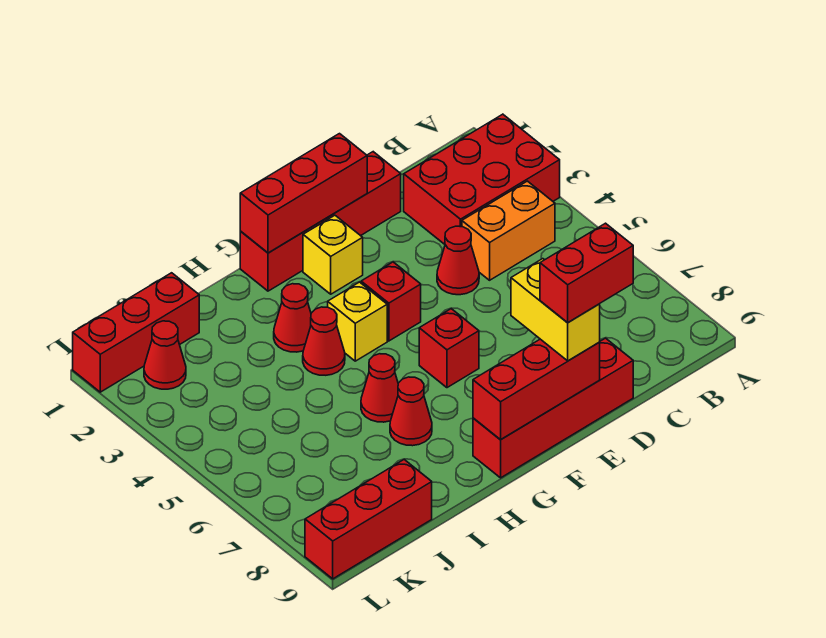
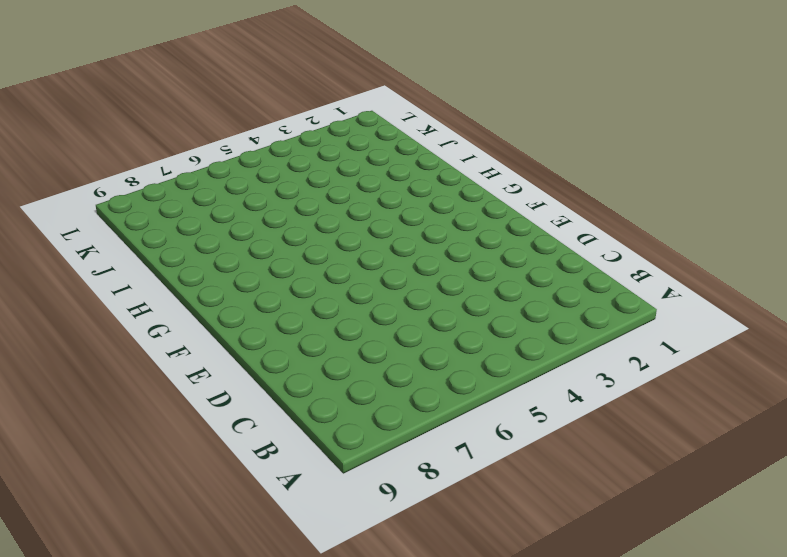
none -> red 2x3 brick [404,114,560,244]
none -> orange 1x2 brick [462,181,555,280]
none -> red 1x4 brick [240,152,401,291]

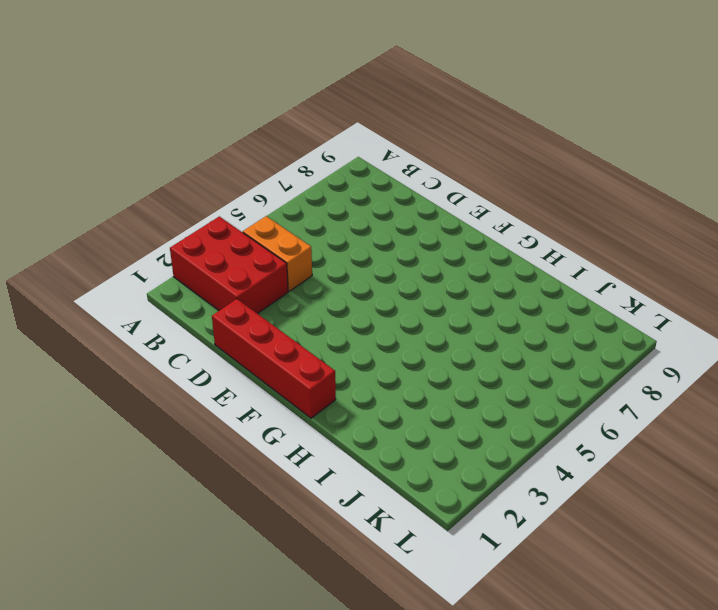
none -> red 1x1 cone [437,226,479,295]
none -> red 1x4 brick [473,338,633,478]
none -> yellow 1x1 brick [303,215,363,294]

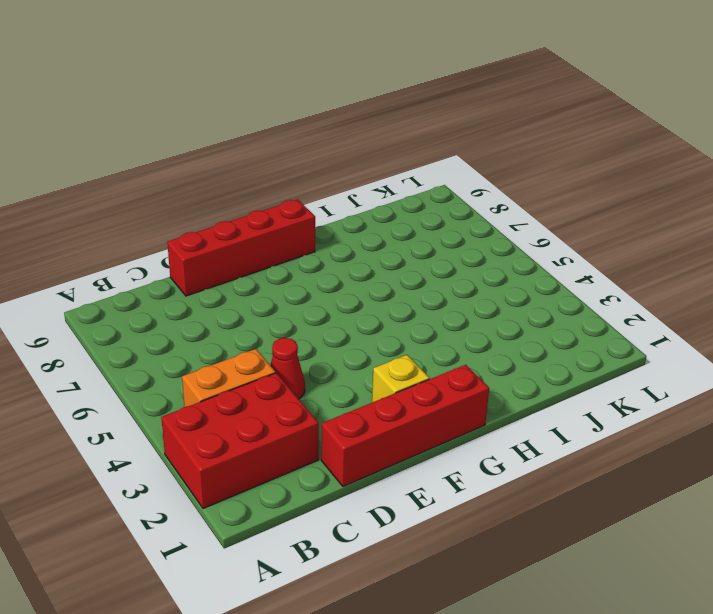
none -> red 1x1 brick [361,262,421,341]
none -> red 1x1 brick [419,309,479,388]
none -> yellow 1x1 brick [328,282,387,361]

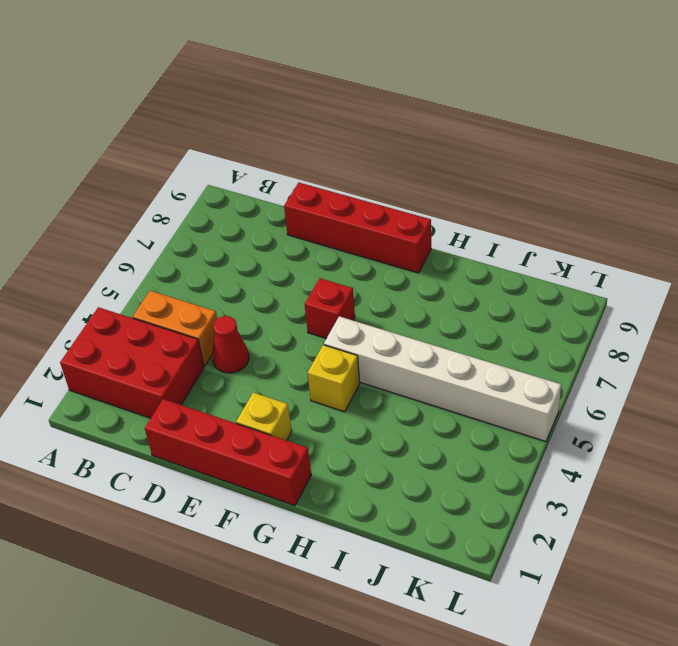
white 1x6 brick [324,316,561,442] -> none
none -> red 1x1 brick [361,262,421,341]
none -> red 1x1 cone [274,284,311,352]
none -> red 1x1 cone [303,307,345,375]

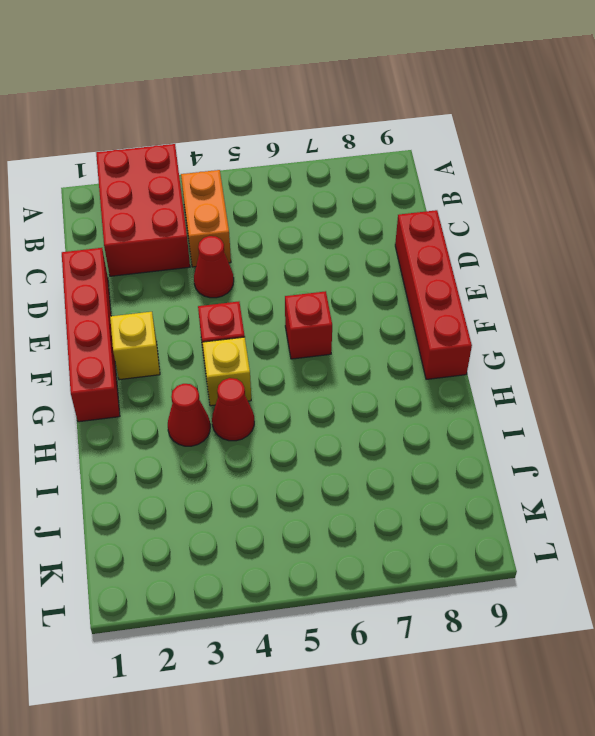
none -> red 1x1 cone [361,354,398,422]
none -> red 1x1 cone [390,377,432,446]
none -> red 1x3 brick [73,273,199,392]

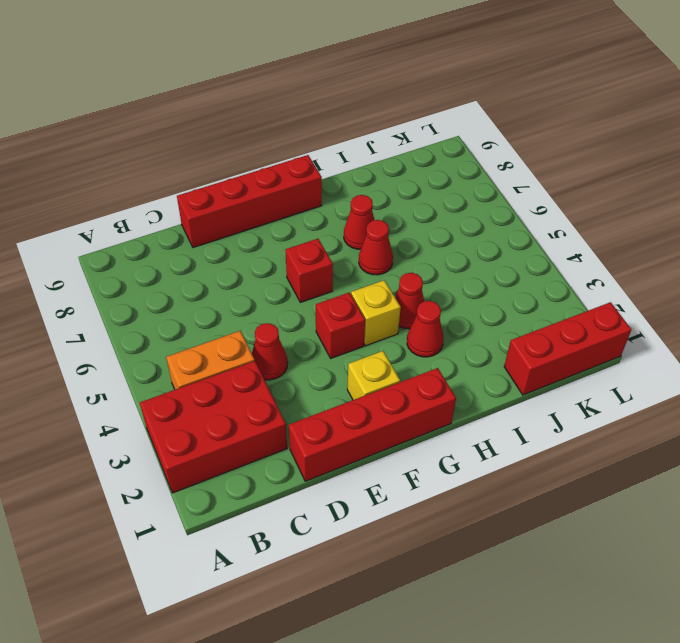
none -> red 1x3 brick [305,460,432,579]
none -> red 1x1 cone [144,321,186,389]
none -> red 1x3 brick [240,134,367,253]

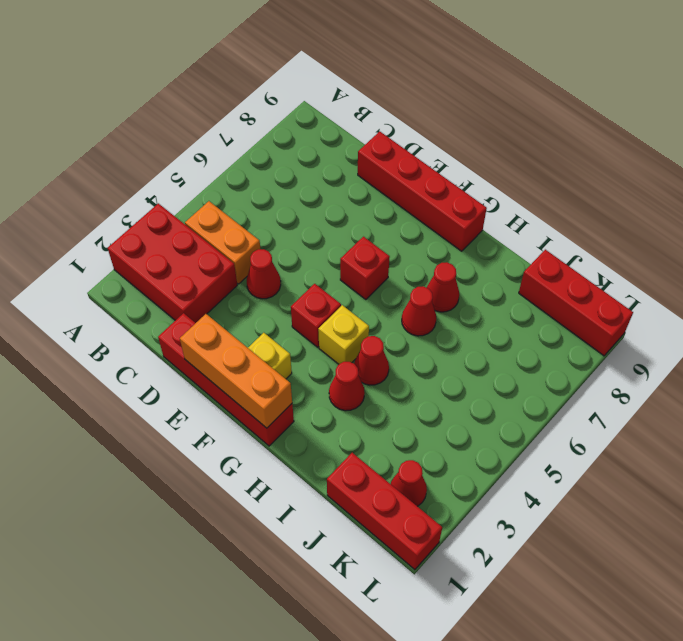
orange 1x3 brick [180,314,292,428] -> red 1x3 brick [240,134,367,253]
none -> red 1x3 brick [473,339,600,439]
none -> yellow 1x2 brick [511,259,600,361]
none -> red 1x2 brick [540,223,633,323]

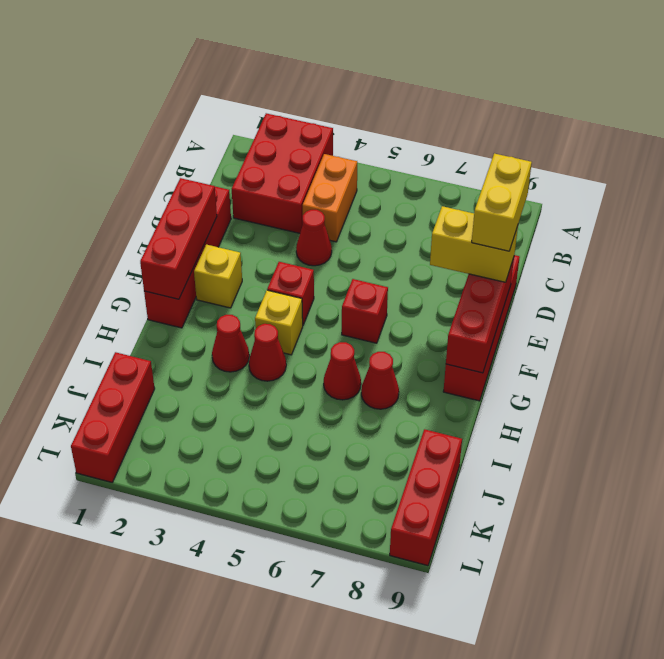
yellow 1x2 brick [472,153,532,251] -> red 1x2 brick [540,223,633,323]
none -> red 1x1 cone [144,321,186,389]

